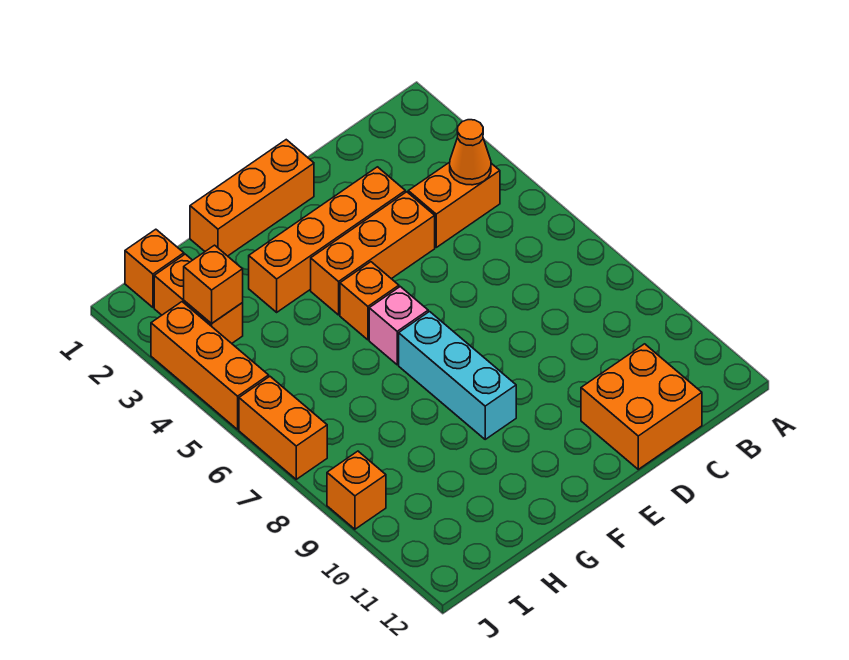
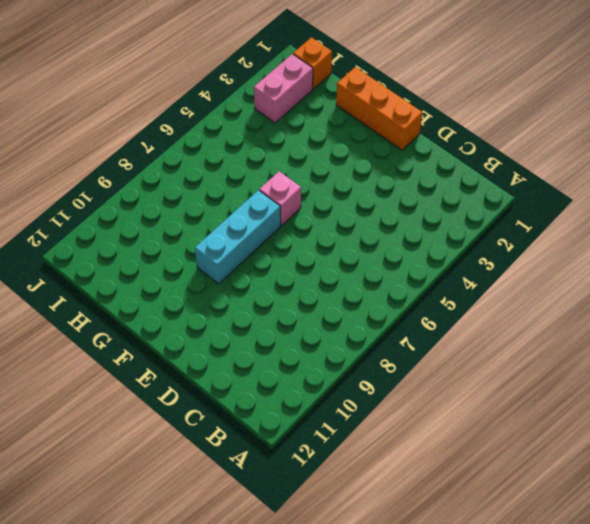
pink 1x2 brick [254,54,313,123] -> orange 1x2 brick [154,254,243,343]
none -> orange 1x2 brick [408,162,500,247]
none -> orange 2x2 brick [581,344,702,469]
none -> orange 1x4 brick [249,167,405,312]

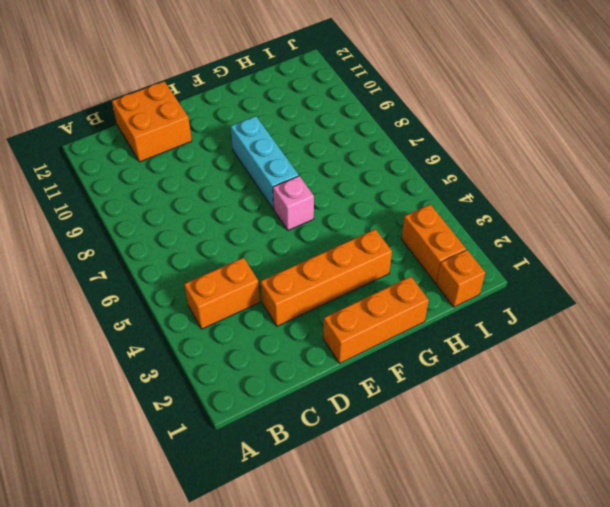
none -> orange 1x3 brick [311,192,435,315]
none -> orange 1x1 brick [340,262,399,340]
none -> orange 1x3 brick [151,302,269,429]

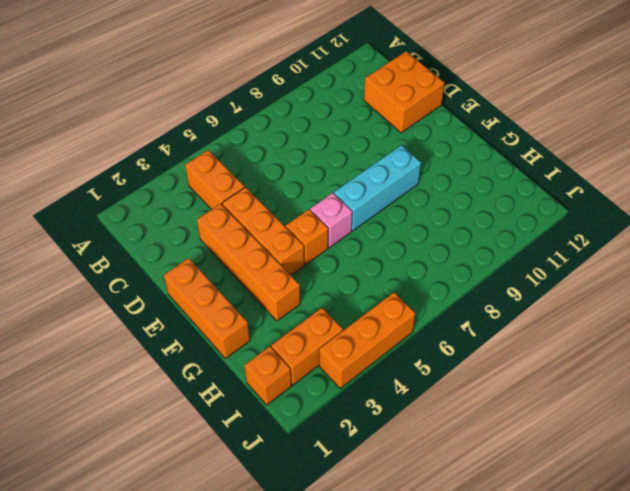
none -> orange 1x2 brick [239,377,327,479]
none -> orange 1x1 brick [327,451,386,529]
none -> orange 1x1 cone [450,120,491,185]

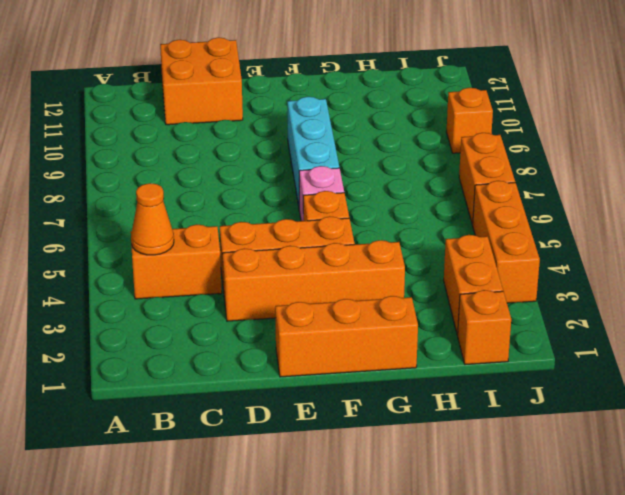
none -> orange 1x1 brick [184,245,243,323]

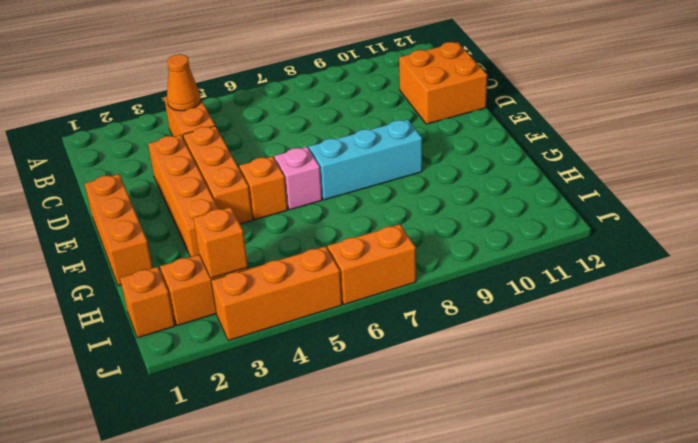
none -> orange 1x1 brick [327,451,386,529]

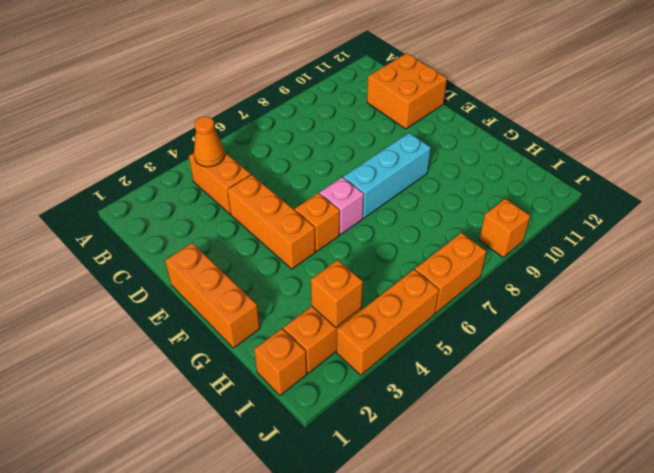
none -> orange 1x4 brick [249,167,405,312]

